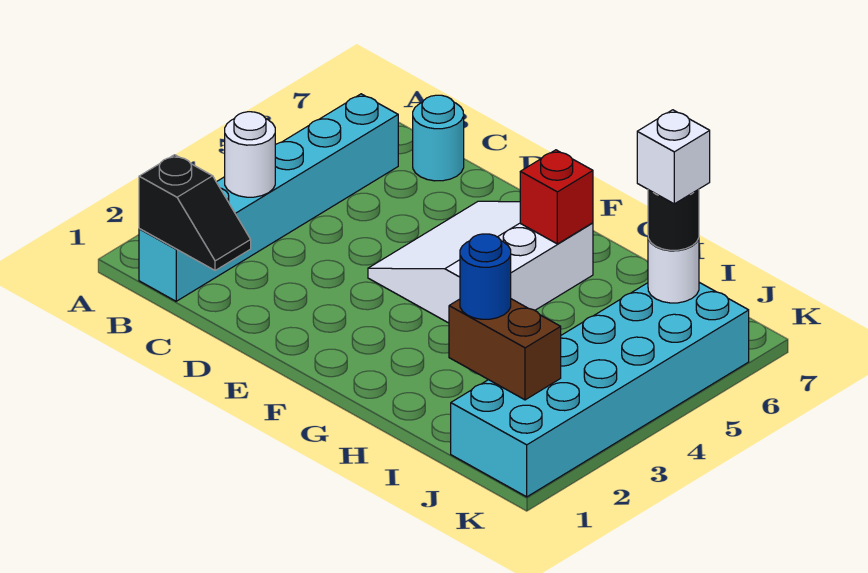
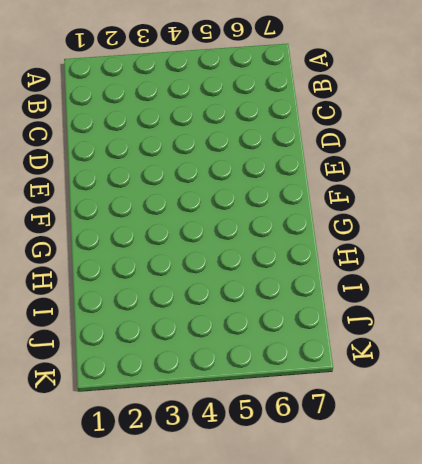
none -> cyan 1x6 brick [139,94,398,301]
none -> cyan 1x1 round brick [413,95,464,181]
none -> white 3x3 slope [368,201,593,323]

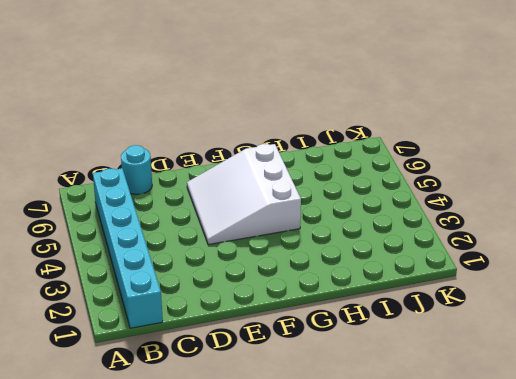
none -> cyan 2x6 brick [451,282,749,497]
none -> black 1x2 slope [139,155,251,270]
none -> white 1x1 round brick [225,112,275,197]

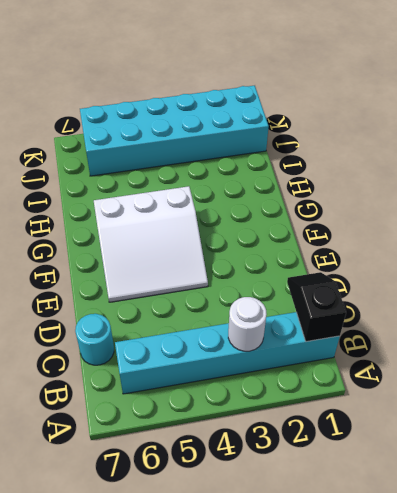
none -> red 1x1 brick [520,150,593,244]
none -> brown 1x2 brick [449,299,561,400]
none -> white 1x1 round brick [648,239,699,303]

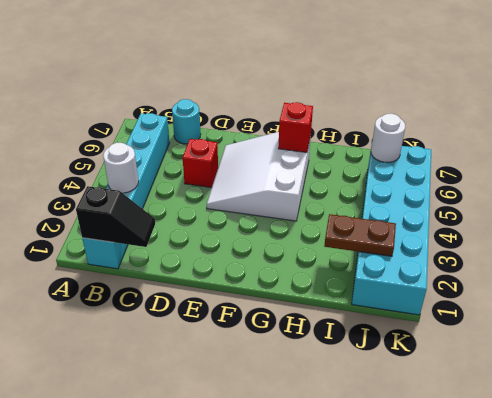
red 1x1 brick [183,139,218,187] -> none
brown 1x2 plate [324,214,396,256] -> brown 1x2 brick [449,299,561,400]
none -> blue 1x1 round brick [460,234,511,319]
none -> black 1x1 round brick [648,189,699,250]
none -> white 1x1 brick [637,110,710,204]

